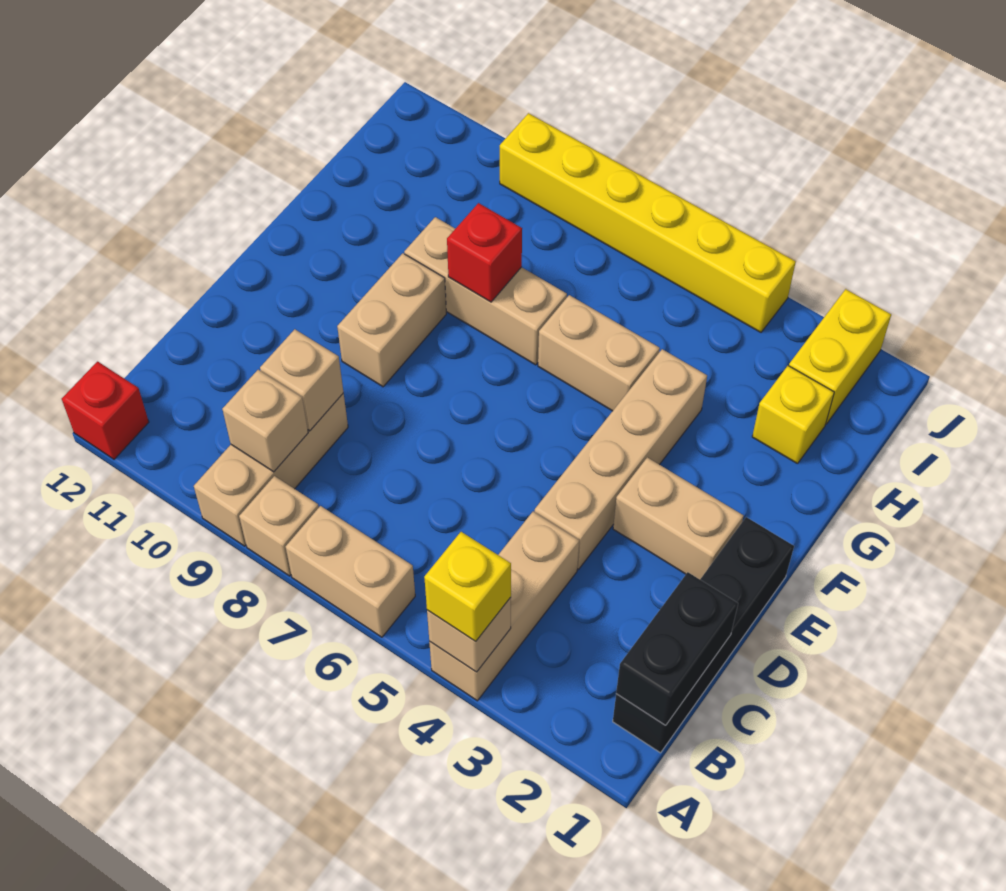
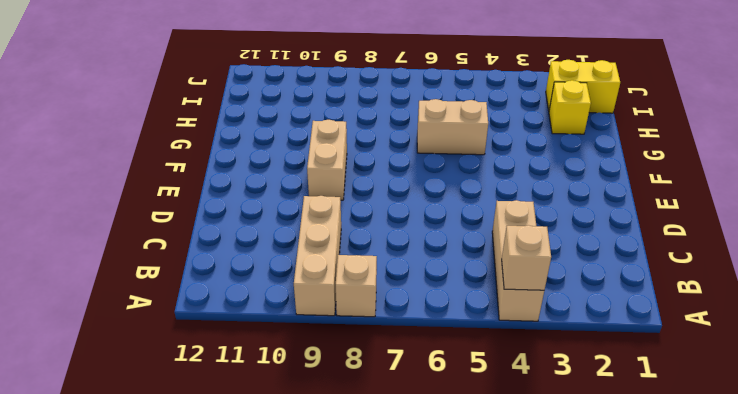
yellow 1x2 brick [546,60,620,113] -> yellow 1x2 brick turned to [789,289,891,424]
none -> tan 1x2 brick [286,506,415,637]
none -> red 1x1 brick [62,362,149,459]
none -> black 1x4 brick [613,517,794,753]

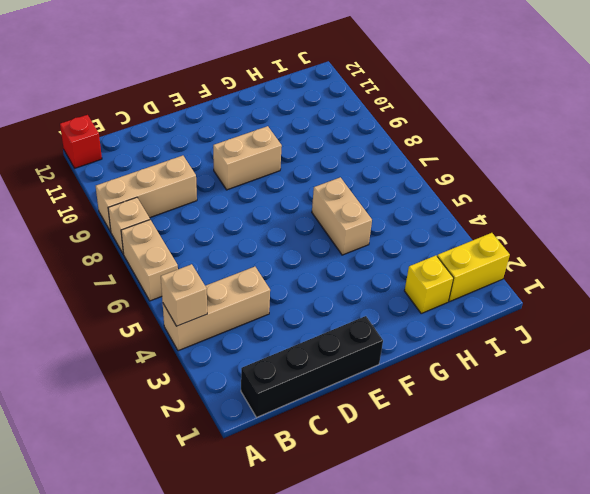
none -> tan 1x4 brick [534,349,707,569]
none -> tan 1x2 brick [613,457,744,579]
none -> tan 1x3 brick [404,217,567,365]

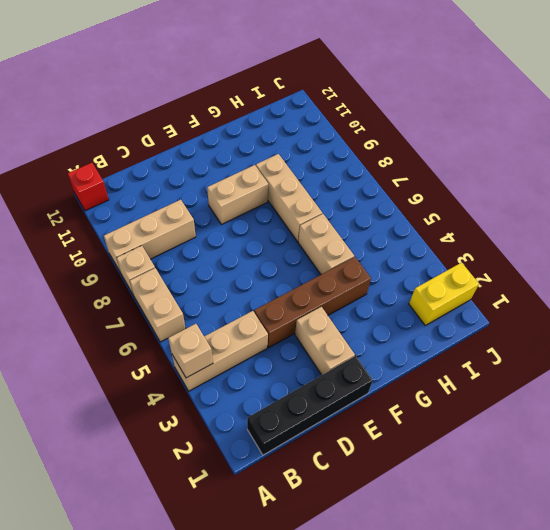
brown 1x4 brick [254,257,371,347] -> tan 1x4 brick [534,349,707,569]
none -> yellow 1x1 brick [752,366,834,464]
none -> yellow 1x6 brick [500,113,796,332]
none -> black 1x2 brick [616,572,738,725]

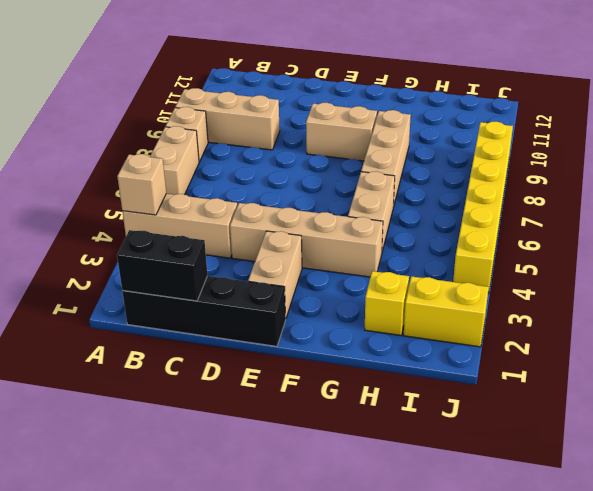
none -> red 1x1 brick [62,362,149,459]
none -> tan 1x1 brick [222,370,308,472]
none -> tan 1x1 brick [260,329,343,431]

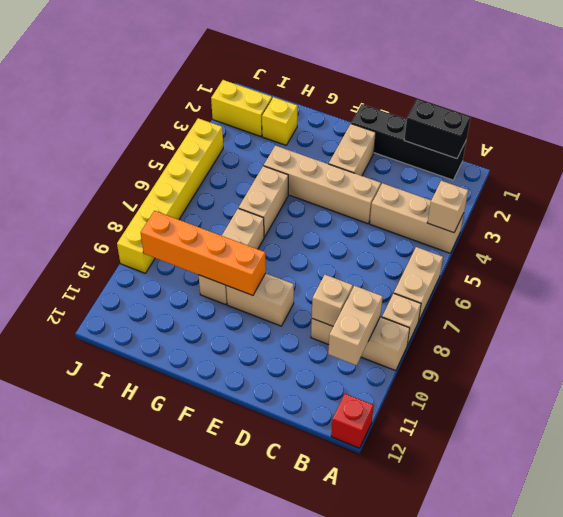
tan 1x2 brick [328,286,383,365] -> tan 1x1 brick [222,370,308,472]
orange 1x4 brick [141,211,266,296] -> none
none -> red 1x1 brick [447,203,522,302]
none -> yellow 1x1 brick [424,532,511,641]

